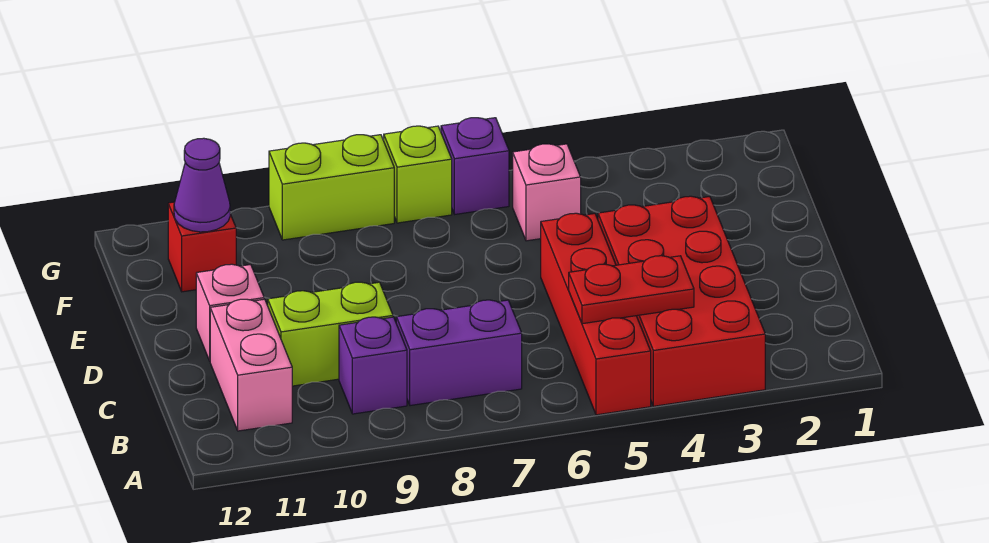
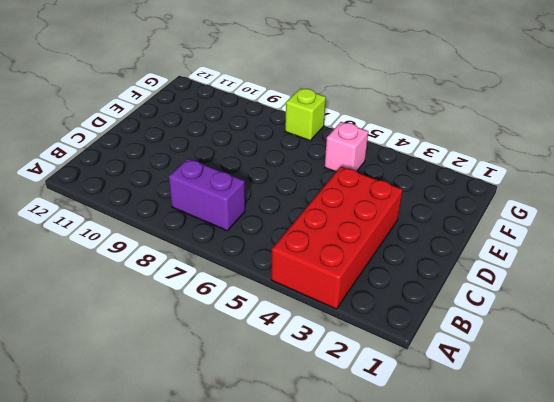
none -> red 1x4 brick [541,213,651,415]
none -> purple 1x1 brick [339,317,407,414]
none -> pink 1x2 brick [210,299,292,431]

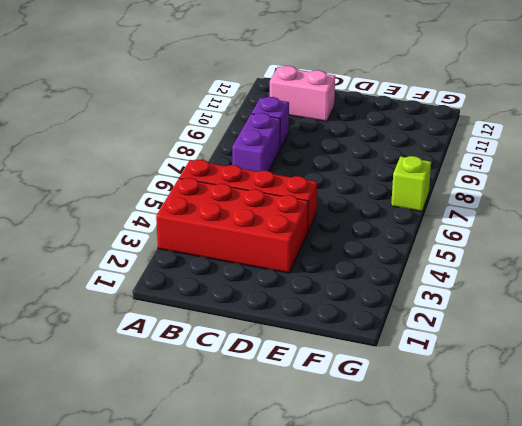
none -> lime 1x2 brick [268,282,393,386]
none -> pink 1x1 brick [196,264,264,361]
none -> pink 1x1 brick [513,144,581,241]

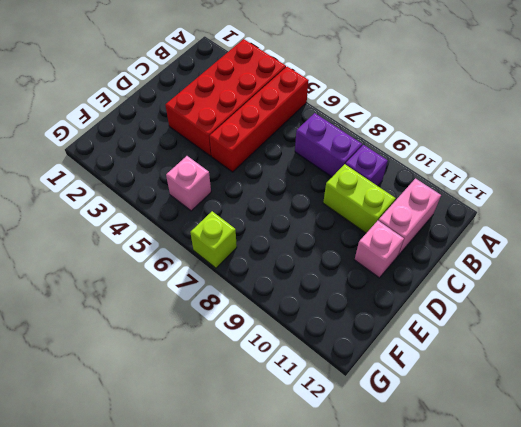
none -> red 1x1 brick [168,202,236,292]
none -> purple 1x1 brick [441,118,509,214]
none -> lime 1x2 brick [269,135,394,240]

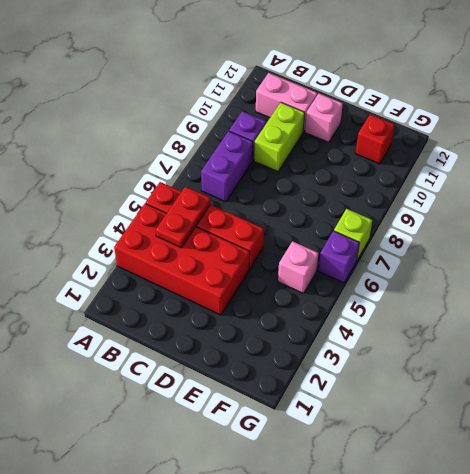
none -> lime 1x2 brick [269,135,394,240]
none -> purple 1x1 cone [174,138,230,232]

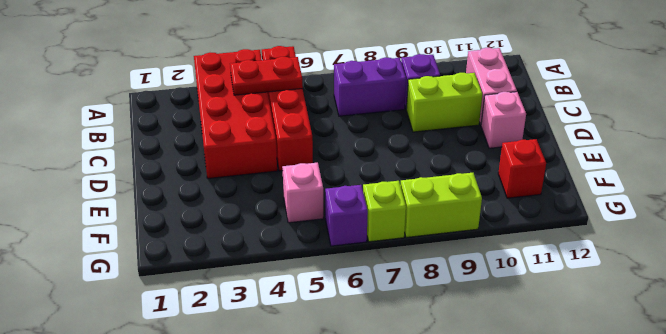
none -> purple 1x1 cone [174,138,230,232]

